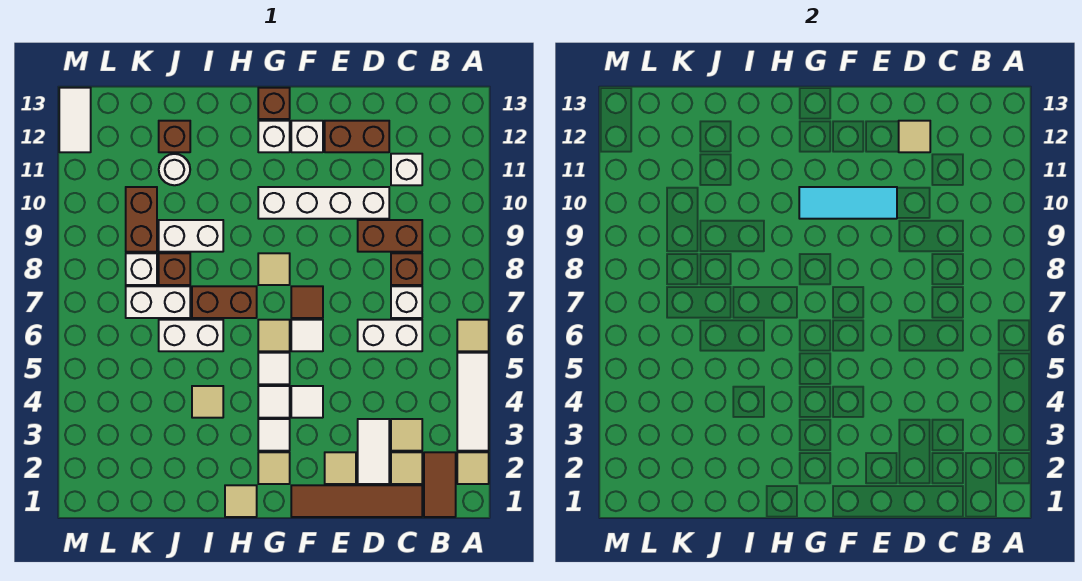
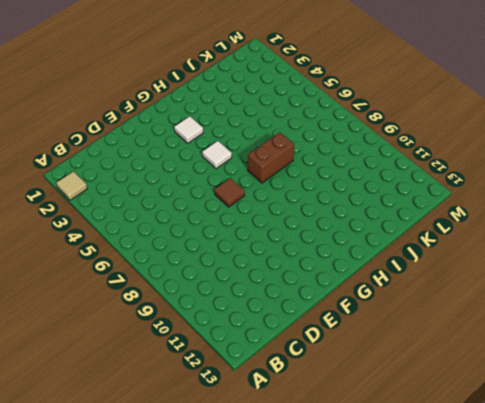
none -> white 1x3 tile [457,353,489,451]
none -> tan 1x1 tile [457,320,489,351]
none -> brown 1x2 tile [424,452,456,517]
none -> brown 1x4 tile [291,485,422,517]

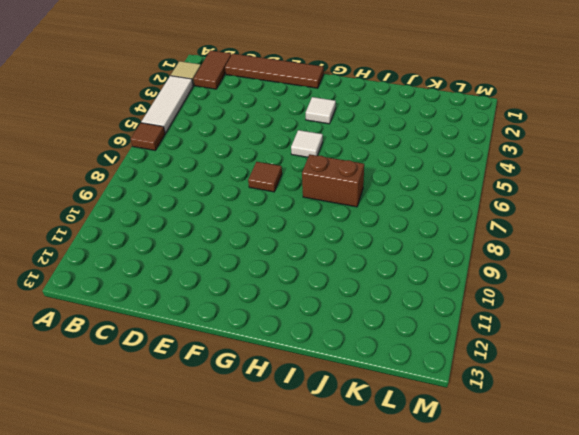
brown 1x1 tile [131,123,165,150] -> tan 1x1 tile [457,320,489,351]
none -> tan 1x1 tile [391,452,422,484]
none -> tan 1x1 tile [391,419,422,451]
none -> white 1x2 brick [358,320,422,351]
none -> white 1x1 brick [391,286,422,318]

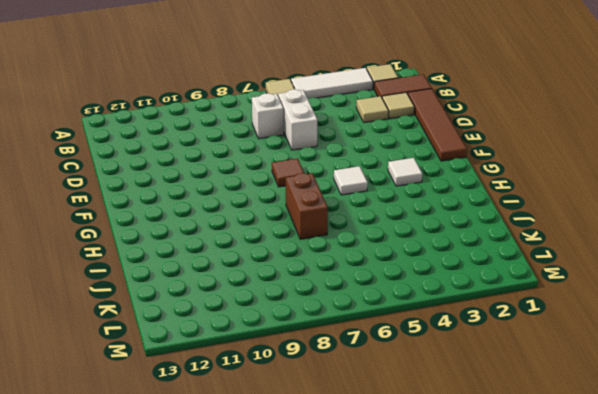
none -> brown 1x1 brick [391,253,422,285]
none -> brown 1x2 brick [358,220,422,252]
none -> white 1x1 brick [391,154,422,185]
none -> white 1x2 tile [358,419,389,484]

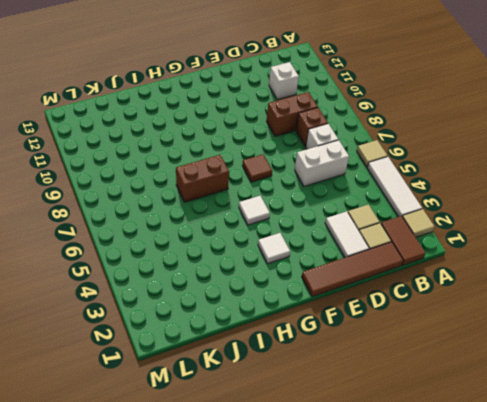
none -> white 1x4 brick [258,187,389,219]
none -> brown 1x2 brick [325,121,389,152]
none -> tan 1x1 tile [325,452,356,484]
none -> white 1x1 tile [291,386,323,418]

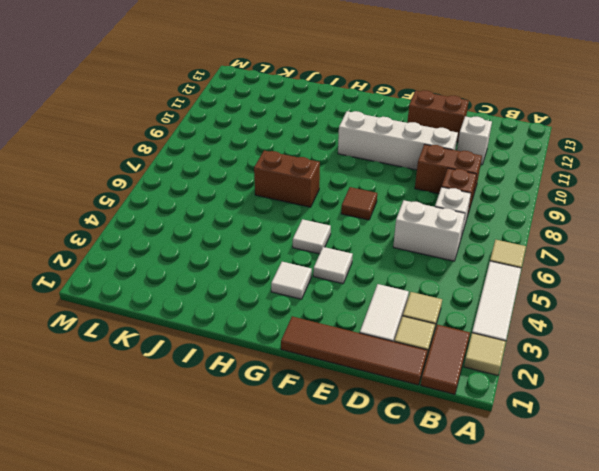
none -> tan 1x1 tile [325,452,356,484]
none -> white 1x1 tile [291,320,323,351]
none -> white 1x1 brick [291,121,323,152]
none -> tan 1x1 tile [258,452,290,484]

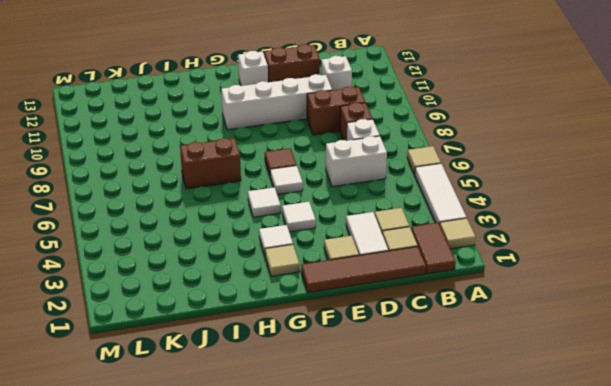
none -> white 1x1 tile [258,386,290,418]
none -> tan 1x1 tile [258,320,290,351]
none -> tan 1x1 tile [258,253,290,285]
none -> white 1x1 brick [258,121,290,152]

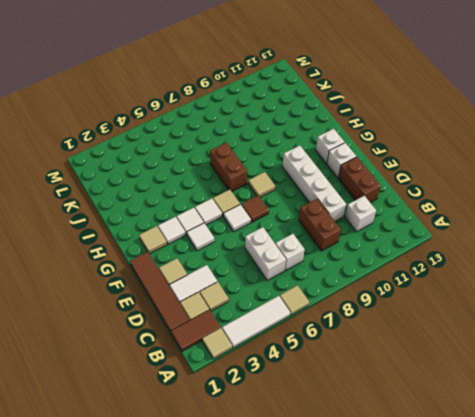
none -> brown 1x1 brick [391,253,422,285]
none -> brown 1x1 brick [258,88,290,119]
none -> tan 1x1 tile [225,485,257,517]
none -> tan 1x1 tile [192,386,223,418]

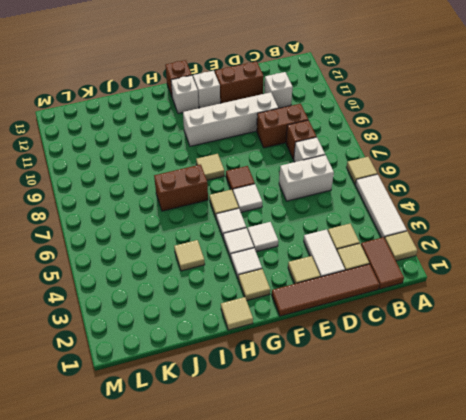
none -> white 1x2 brick [159,320,223,351]
none -> white 1x2 brick [159,220,223,252]
none -> white 1x2 brick [126,286,190,318]
none -> brown 1x1 brick [159,253,190,285]

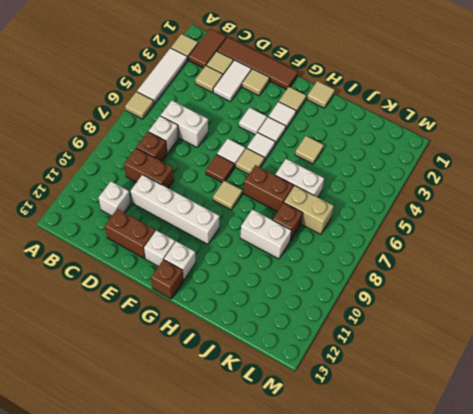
tan 1x2 brick [284,186,334,234] -> white 1x2 brick [126,286,190,318]
none -> white 1x1 round brick [159,154,190,185]
none -> brown 1x1 brick [159,121,190,152]
none -> white 1x1 brick [126,253,157,285]
none -> brown 1x2 brick [126,187,157,252]

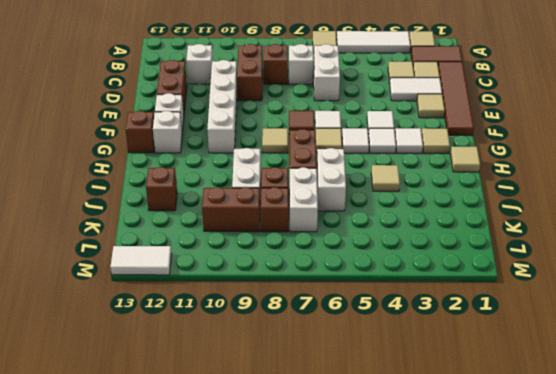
brown 1x1 brick [261,187,289,232] -> white 1x1 brick [126,253,157,285]
none -> white 1x1 round brick [159,154,190,185]
none -> tan 1x1 tile [899,121,930,152]
none -> cyan 1x3 tile [799,187,897,219]

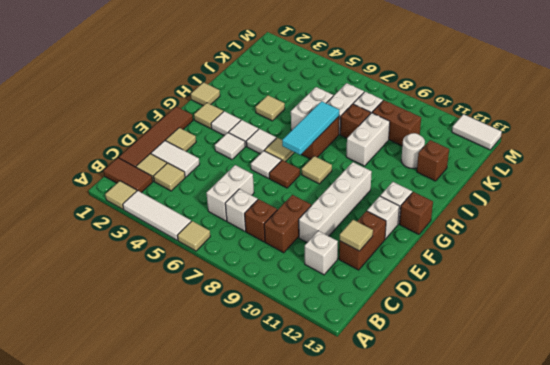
cyan 1x3 tile [282,101,339,155] -> cyan 1x3 tile moved to [799,187,897,219]

